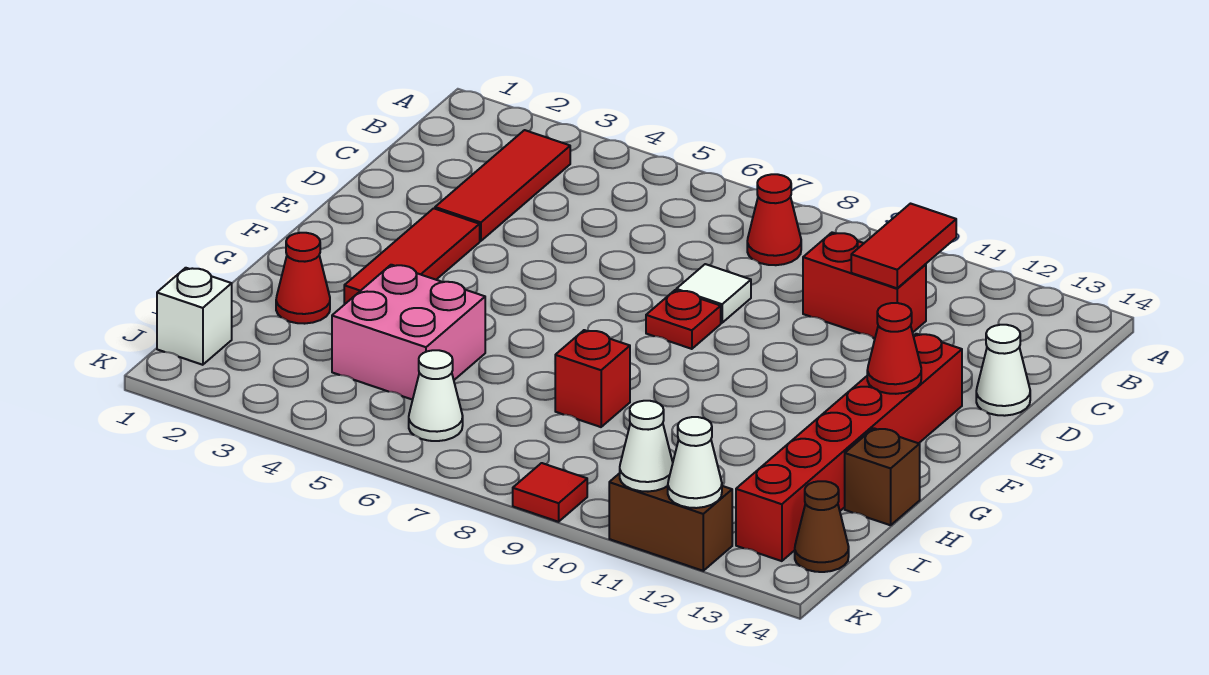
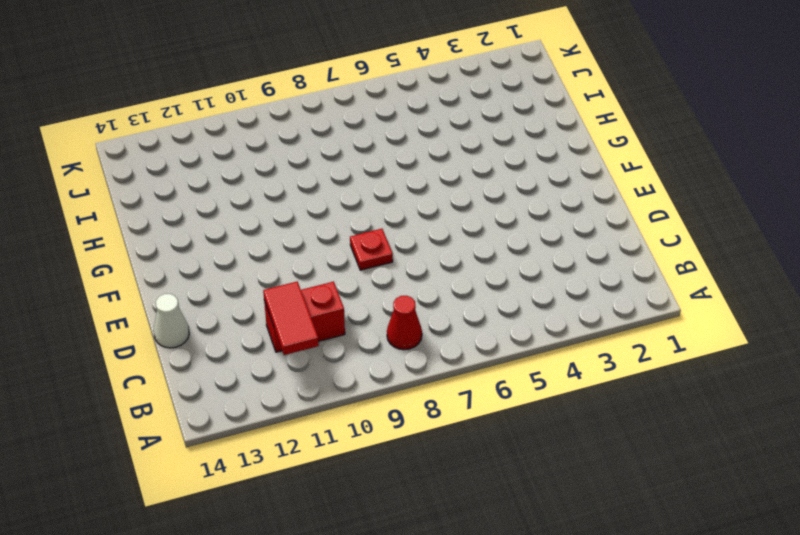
none -> red 1x3 tile [435,130,570,241]
none -> white 1x1 tile [676,264,751,323]
none -> red 1x3 tile [344,208,480,304]

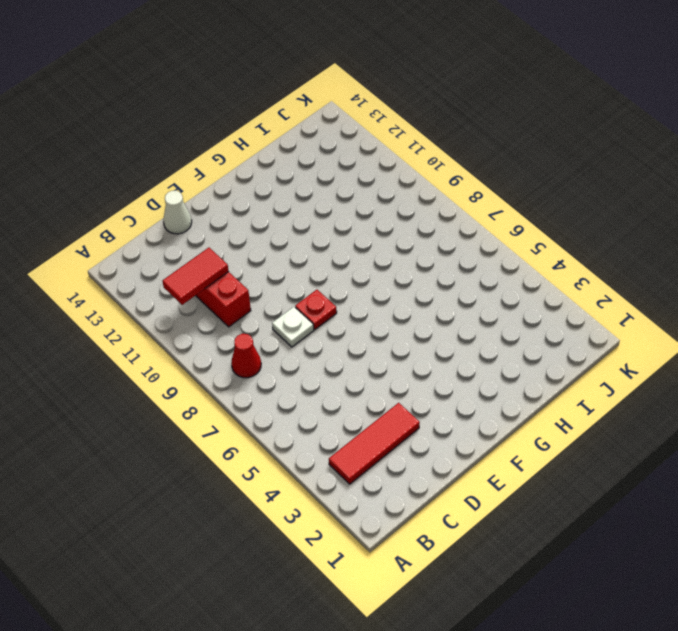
white 1x1 plate [272,307,314,347] -> white 1x1 tile [676,264,751,323]
none -> red 1x3 tile [344,208,480,304]
none -> red 1x6 brick [736,334,962,561]
none -> red 1x1 cone [276,233,330,324]

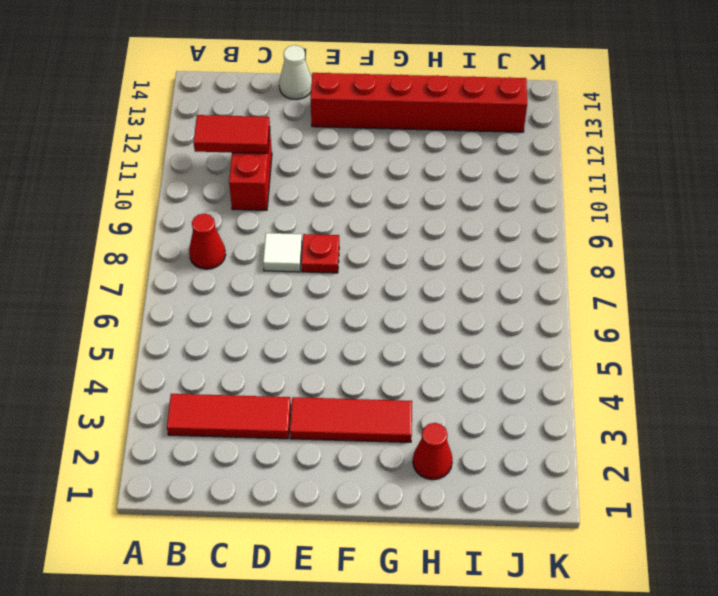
none -> pink 2x2 brick [332,265,485,400]
none -> red 1x1 brick [555,330,630,427]
none -> brown 1x1 brick [845,428,920,525]

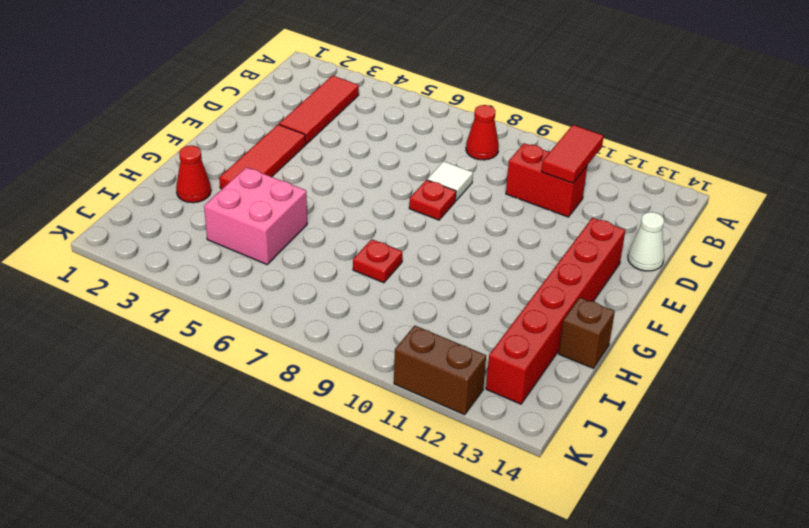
red 1x1 plate [353,239,402,283] -> red 1x1 brick [555,330,630,427]
none -> white 1x1 brick [157,268,232,365]
none -> white 1x1 cone [409,350,463,441]
none -> brown 1x1 cone [795,481,849,572]

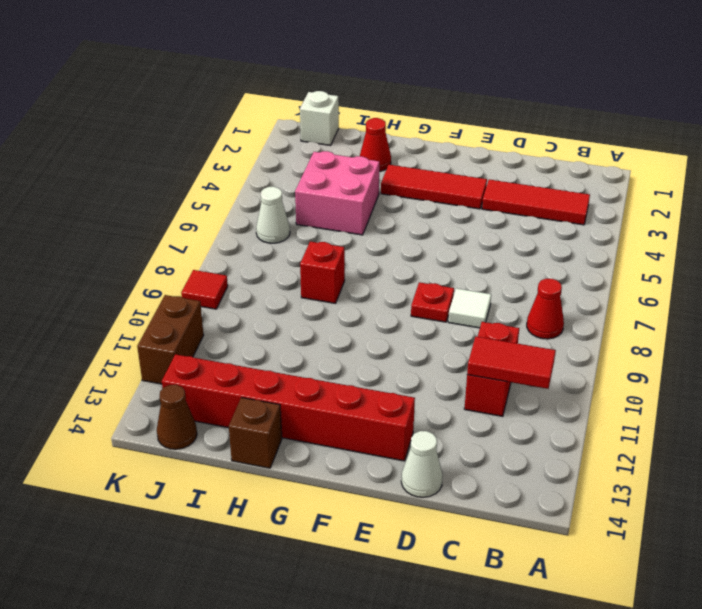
none -> red 1x1 cone [867,303,921,394]
none -> white 1x1 cone [620,401,673,492]
none -> white 1x1 cone [668,417,722,508]

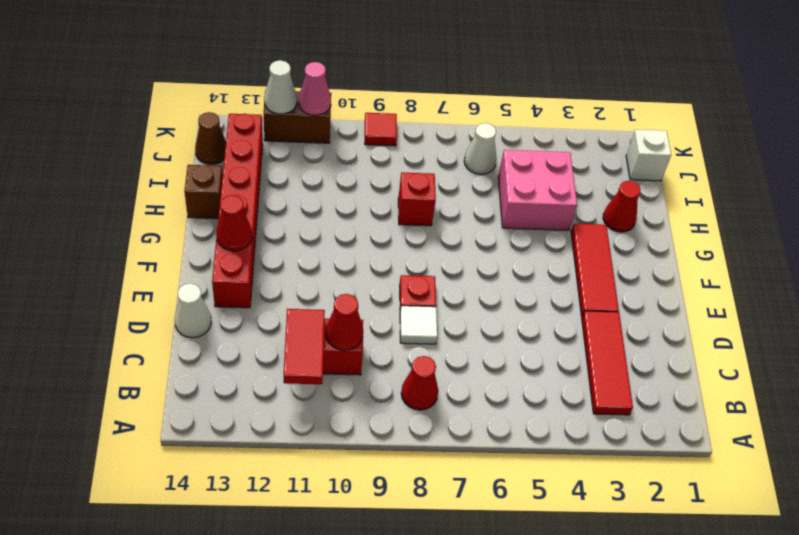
red 1x1 cone [326,294,363,350] -> none
pink 1x1 cone [299,62,331,115] -> white 1x1 cone [620,401,673,492]

